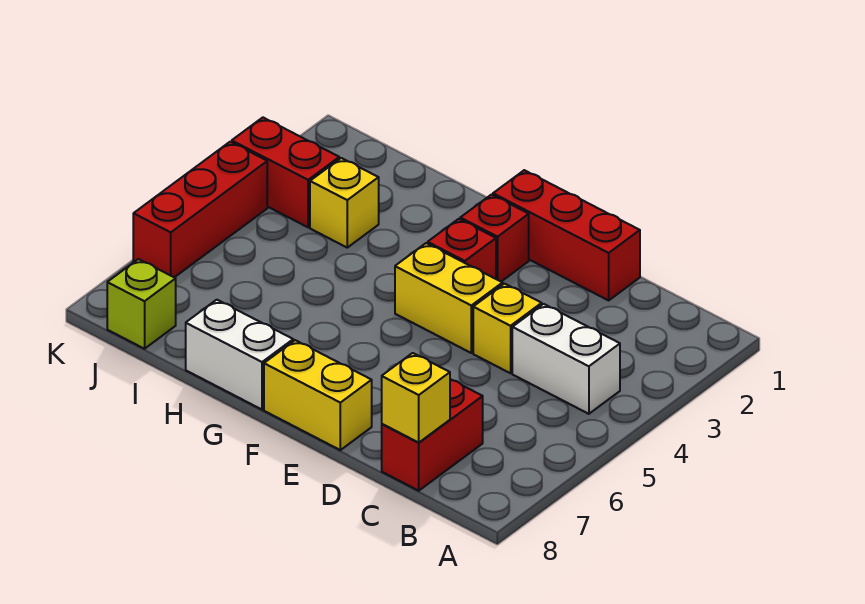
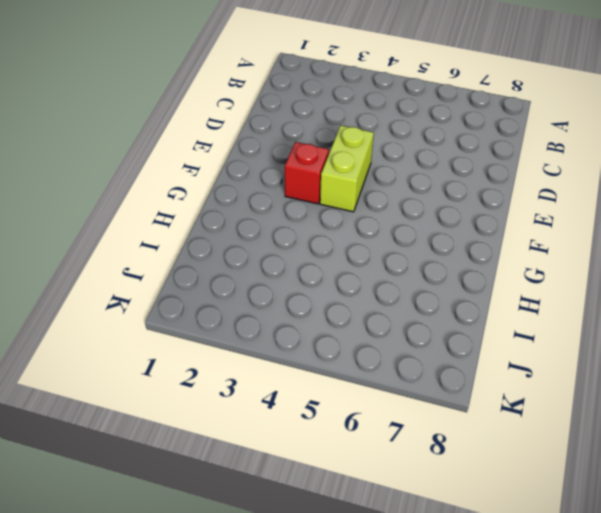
lime 1x2 brick [320,126,374,212] -> yellow 1x2 brick [395,243,503,353]
none -> white 1x2 brick [512,304,620,414]
none -> red 1x2 brick [382,379,483,491]
none -> red 1x3 brick [493,170,640,300]

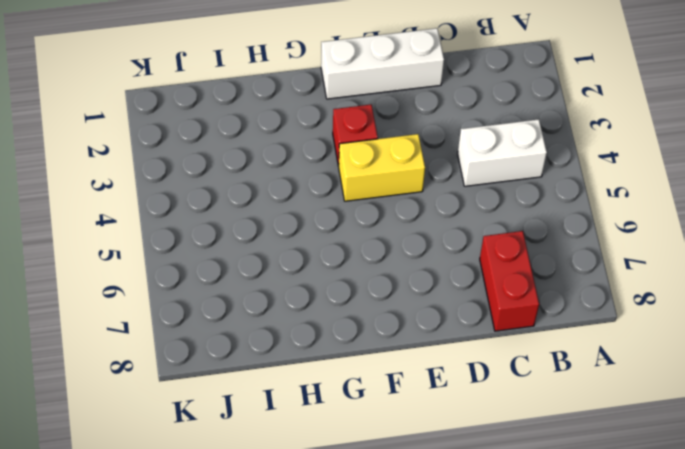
white 1x3 brick [321,28,444,99] -> red 1x3 brick [493,170,640,300]
none -> yellow 1x1 brick [473,284,542,373]
none -> yellow 1x2 brick [264,340,372,450]
none -> red 1x1 brick [460,195,529,282]

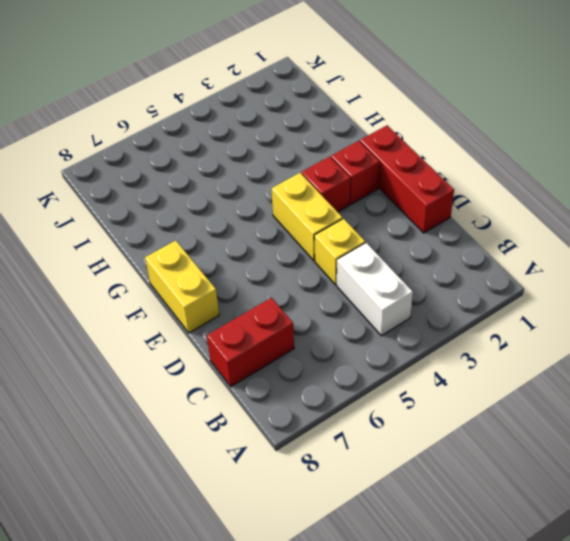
none -> white 1x2 brick [186,300,293,410]
none -> yellow 1x1 brick [310,158,379,248]
none -> red 1x2 brick [232,118,339,227]

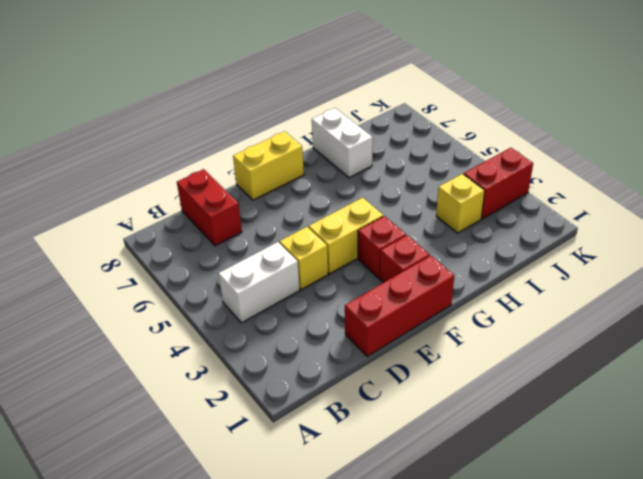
white 1x2 brick [312,108,373,178] -> white 1x2 brick turned to [186,300,293,410]
none -> lime 1x1 brick [107,259,176,349]
none -> red 1x3 brick [133,142,267,277]
none -> yellow 1x1 brick [382,353,450,442]

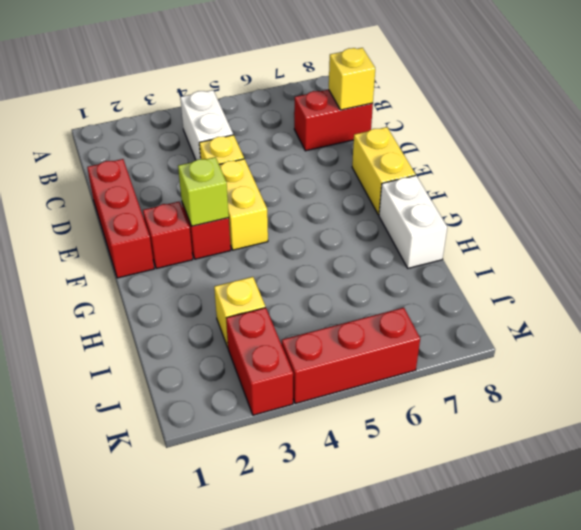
lime 1x1 brick [178,157,229,226] -> lime 1x1 brick moved to [107,259,176,349]

